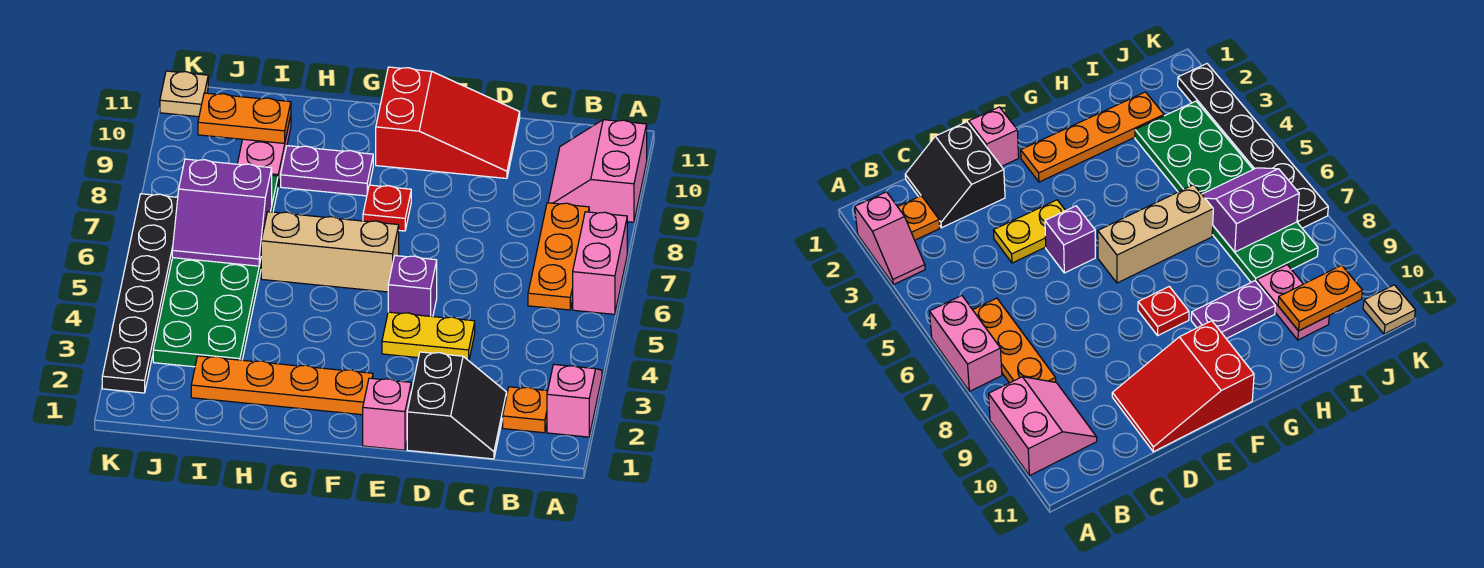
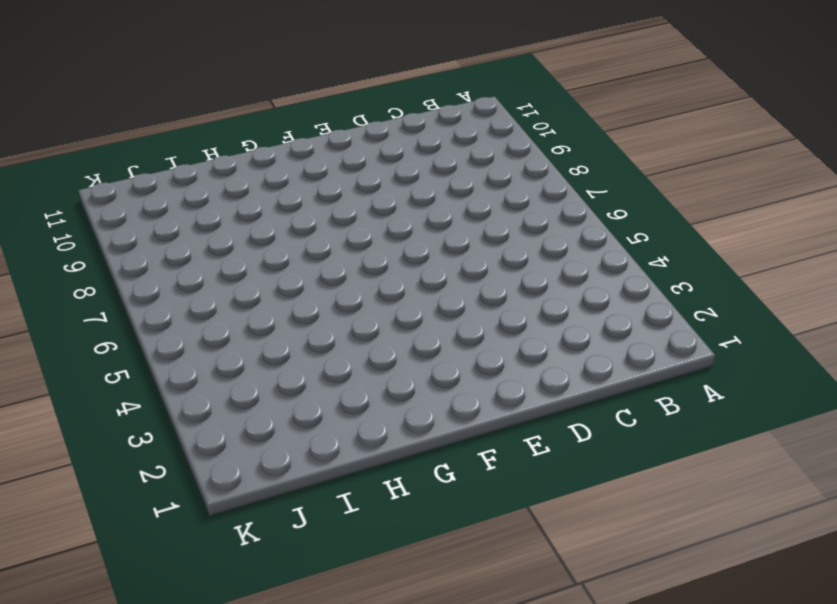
none -> pink 1x2 slope [547,365,602,437]
none -> pink 1x2 brick [573,212,627,314]
none -> pink 2x2 slope [548,120,647,222]

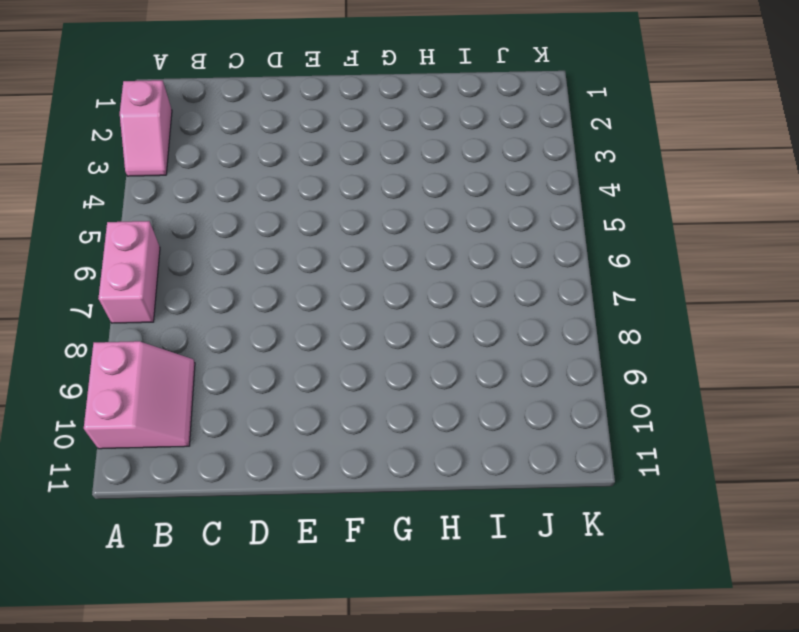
none -> orange 1x1 plate [503,387,548,433]
none -> orange 1x3 plate [528,203,589,310]
none -> black 2x2 slope [407,352,507,459]

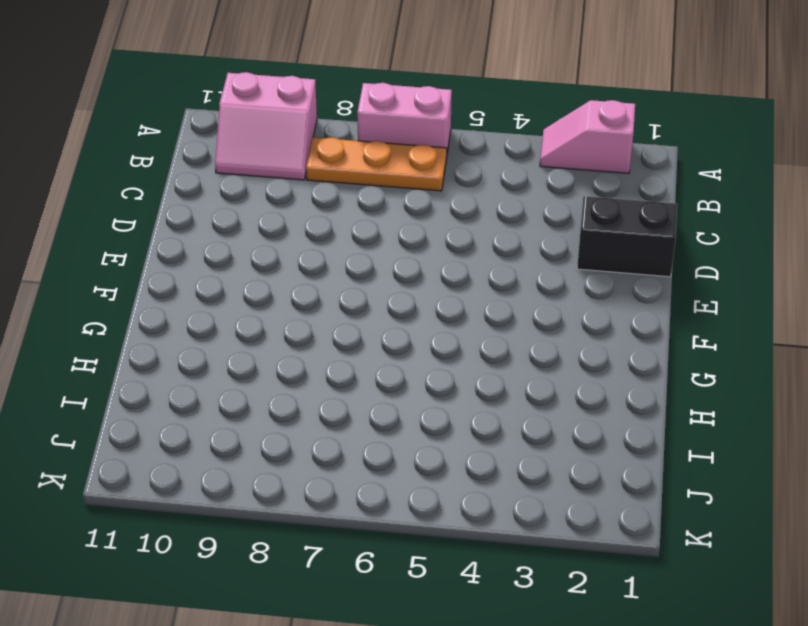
none -> orange 1x1 plate [503,387,548,433]
none -> yellow 1x2 plate [382,312,475,361]
none -> red 2x3 slope [376,67,520,178]

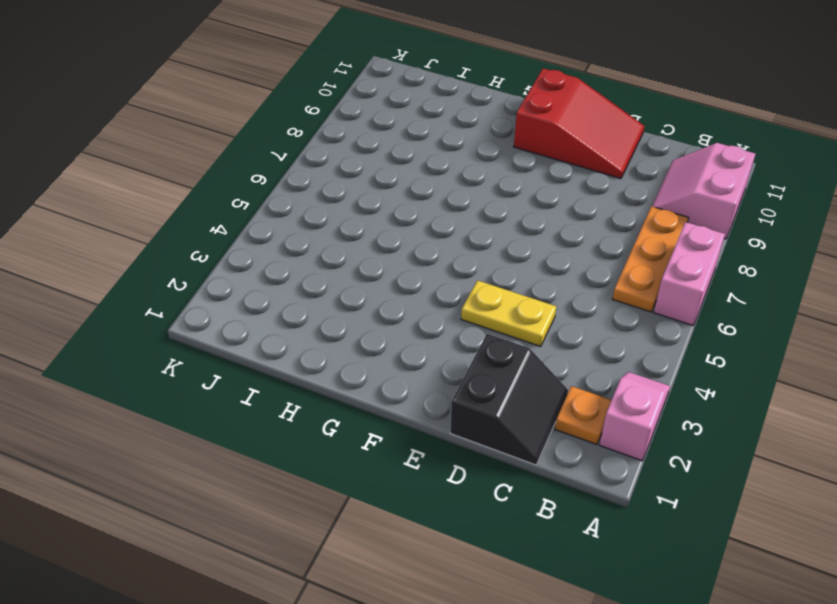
none -> pink 1x1 brick [363,378,411,450]
none -> purple 1x1 brick [388,256,437,317]
none -> orange 1x4 plate [191,356,373,415]

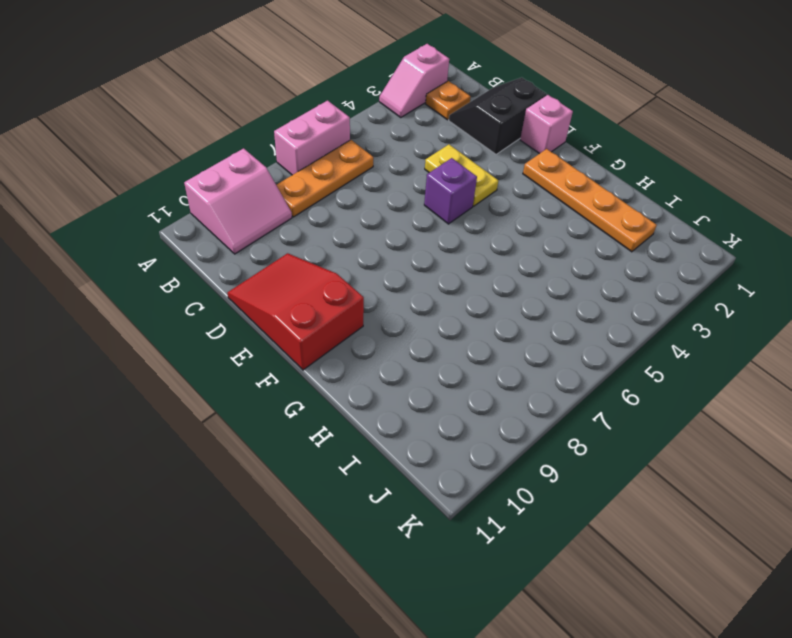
none -> tan 1x3 brick [261,212,399,292]
none -> red 1x1 plate [363,185,411,231]
none -> purple 1x2 plate [281,146,373,196]

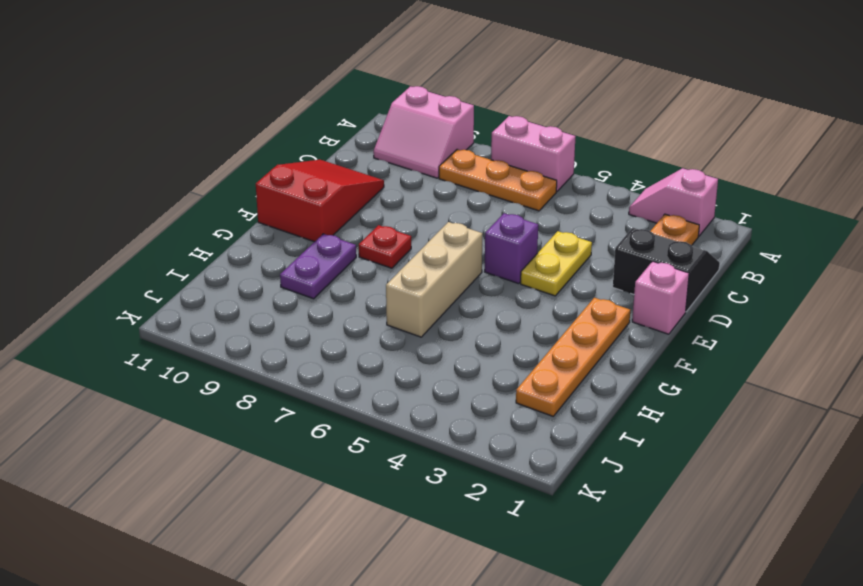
none -> green 2x6 plate [153,175,278,367]
none -> pink 1x2 plate [237,116,291,186]
none -> black 1x6 plate [102,194,178,393]

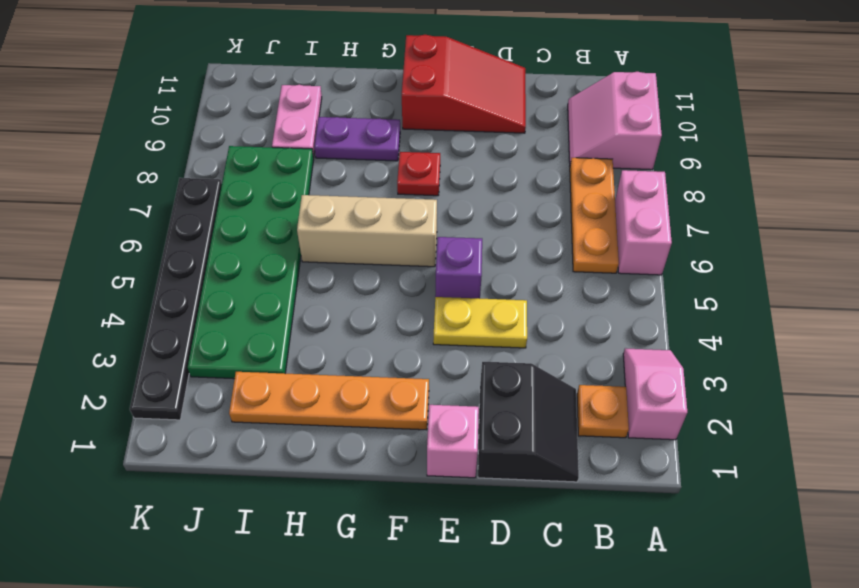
none -> tan 1x1 plate [160,71,208,117]
none -> purple 2x2 slope [172,159,272,266]
none -> orange 1x2 plate [198,93,291,143]

